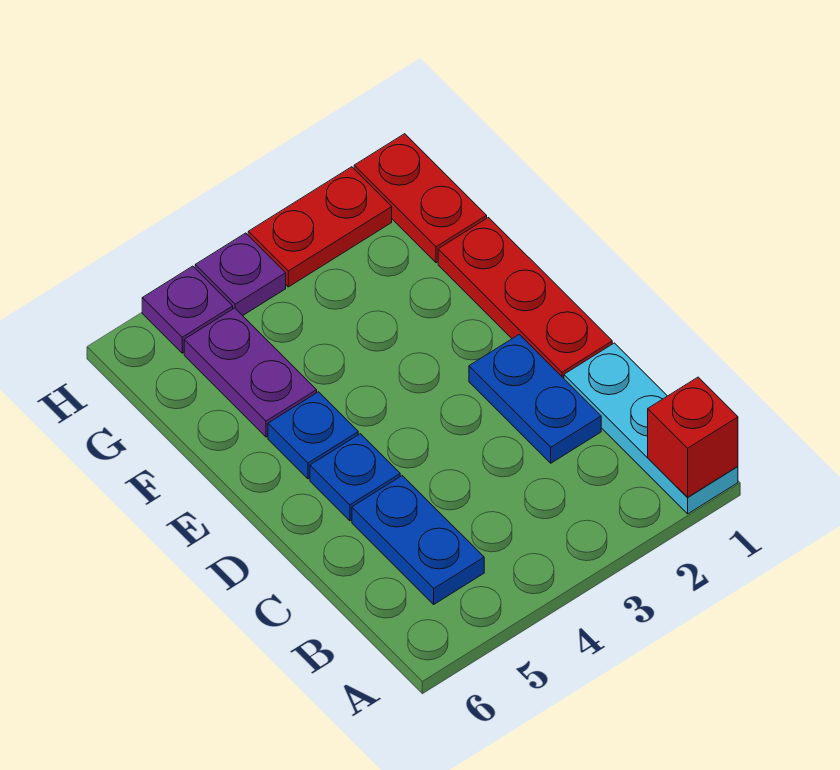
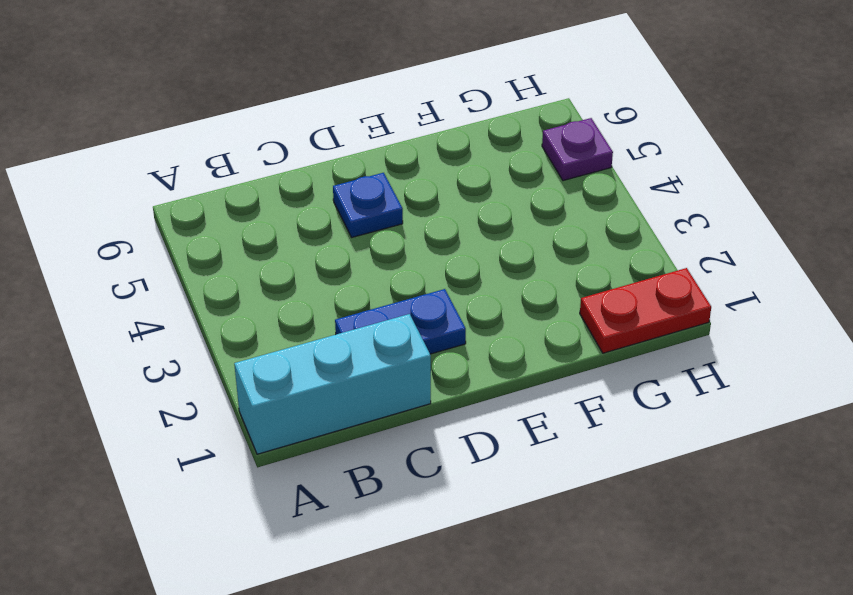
cyan 1x3 brick [234,314,431,454] -> cyan 1x3 plate [564,343,738,514]
none -> blue 1x2 plate [352,476,484,604]
none -> red 1x3 plate [438,218,612,378]
none -> blue 1x1 plate [268,392,358,479]

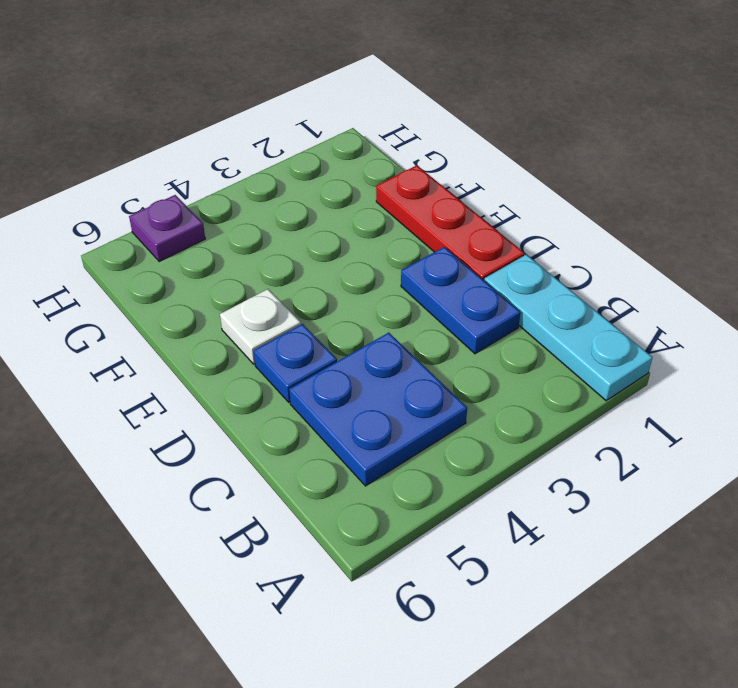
blue 2x2 plate [289,333,467,486] -> blue 1x2 plate [352,476,484,604]
white 1x1 plate [220,289,301,364] -> blue 1x1 plate [268,392,358,479]
none -> purple 1x2 plate [184,308,317,437]
none -> red 1x2 plate [354,134,487,263]
none -> red 1x2 plate [248,167,392,287]

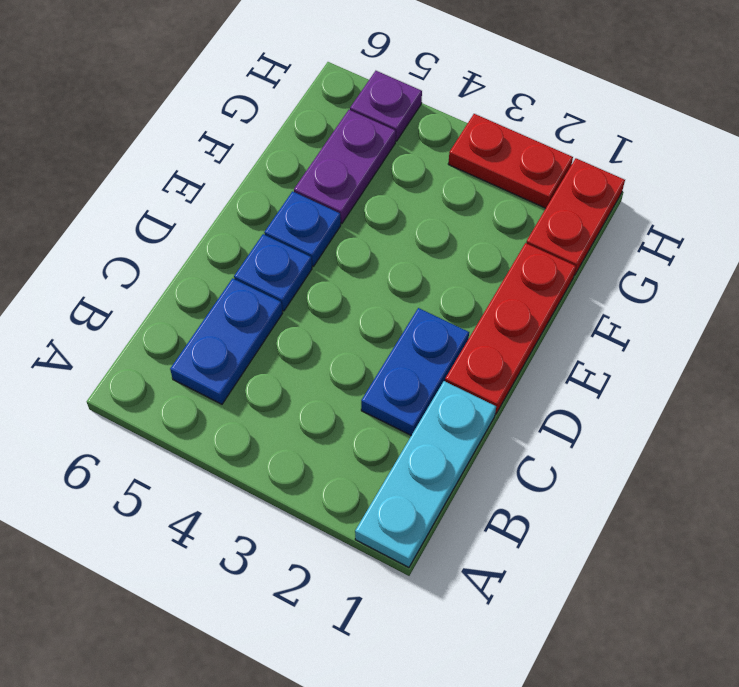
none -> purple 1x1 plate [195,233,286,316]
none -> red 1x1 brick [648,377,738,497]

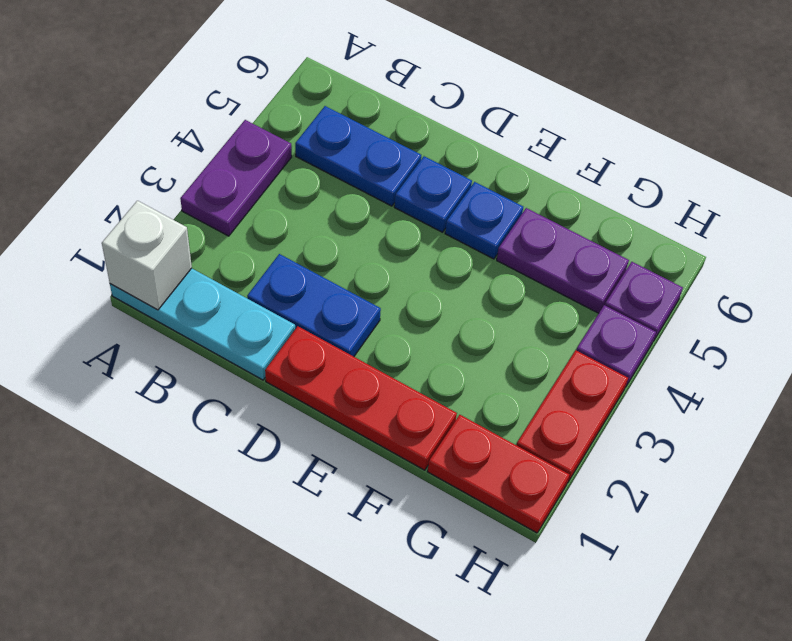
white 1x1 brick [102,201,192,310] -> red 1x1 brick [648,377,738,497]
purple 1x2 plate [180,120,292,236] -> none

